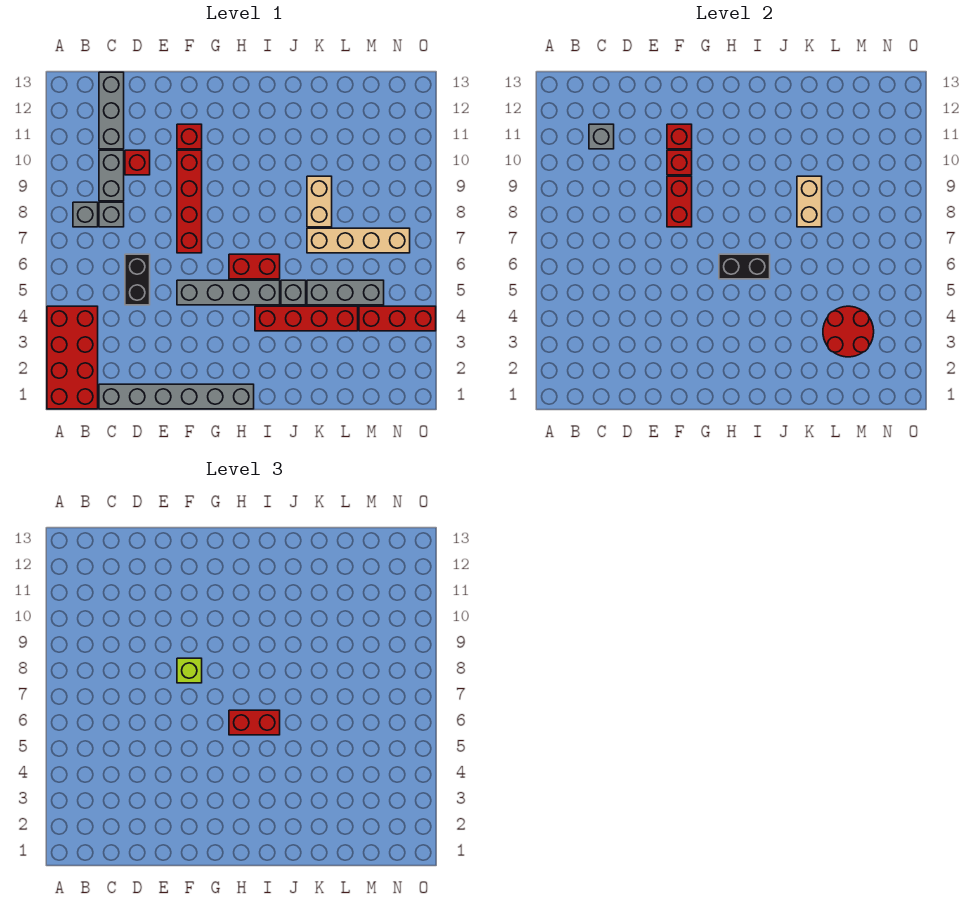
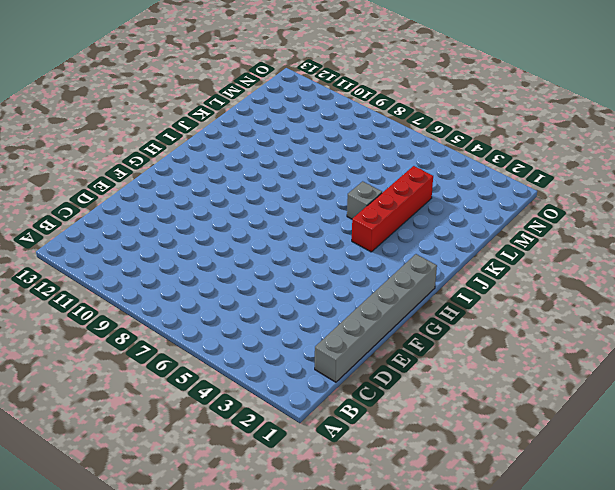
none -> red 2x4 brick [47,306,98,409]
none -> grey 1x1 brick [73,202,98,227]
none -> grey 1x1 brick [99,202,124,227]

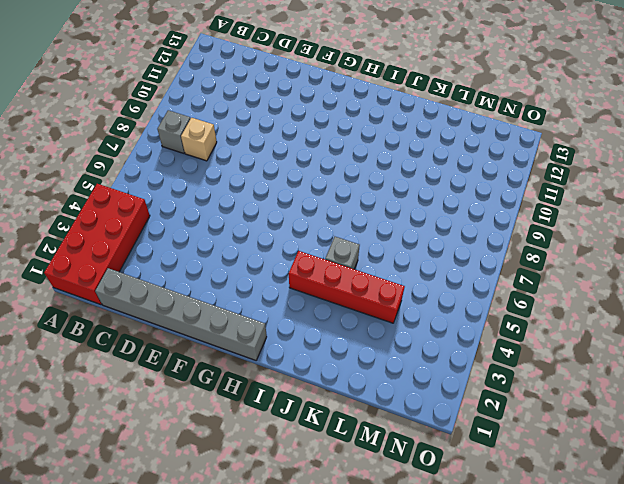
tan 1x1 brick [181,118,217,161] -> grey 1x1 brick [99,202,124,227]
none -> grey 1x2 brick [99,150,124,201]
none -> grey 1x3 brick [99,72,124,149]
none -> black 1x2 brick [125,254,150,305]

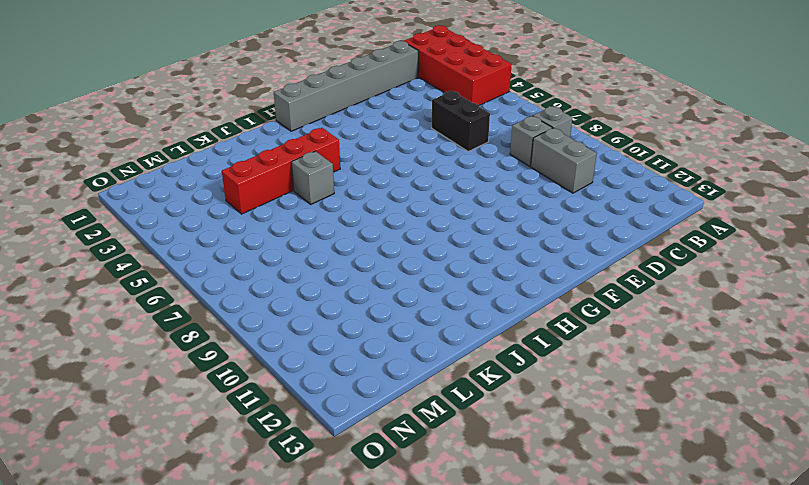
none -> grey 1x3 brick [99,72,124,149]
none -> red 1x1 brick [125,150,150,175]
none -> grey 1x4 brick [177,280,280,305]

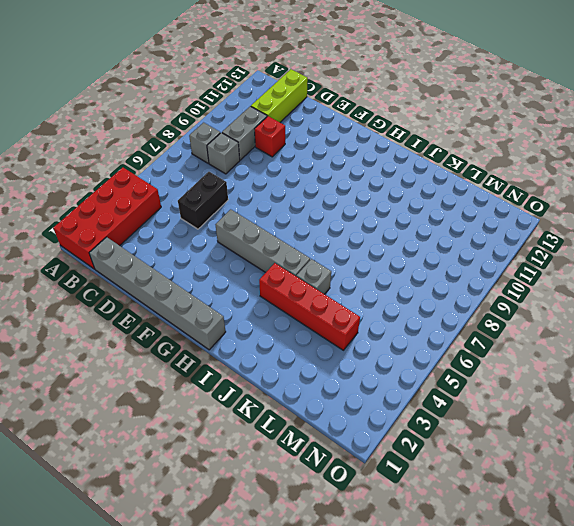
lime 1x3 brick [251,69,308,122] -> grey 1x3 brick [99,72,124,149]
none -> red 1x4 brick [177,150,202,253]
none -> red 1x1 brick [177,124,202,149]
none -> red 1x2 brick [229,254,280,279]

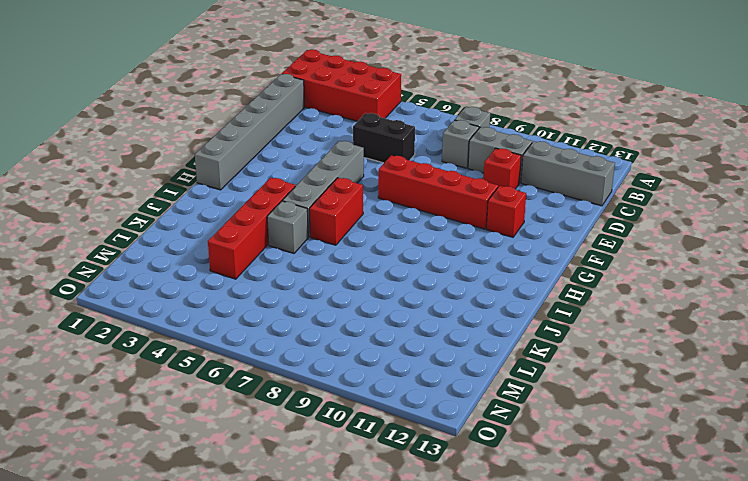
none -> grey 1x3 brick [307,280,384,305]
none -> tan 1x4 brick [307,228,410,253]
none -> tan 1x2 brick [307,176,332,227]

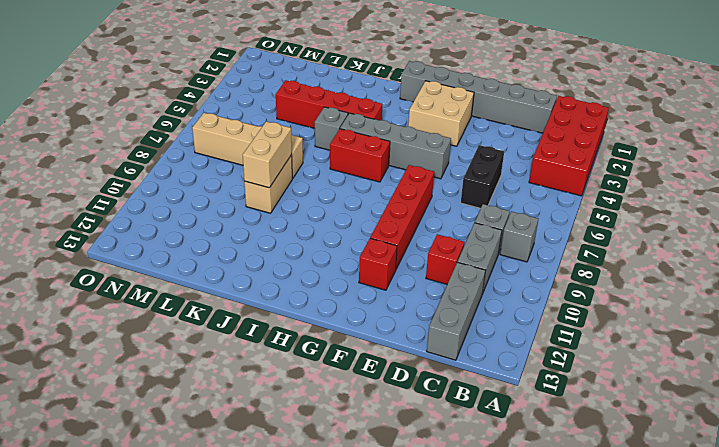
tan 2x2 brick [408,81,474,146] -> none
none -> grey 1x3 brick [307,280,384,305]
none -> red 1x3 brick [359,306,436,331]
none -> grey 1x1 brick [589,124,614,149]

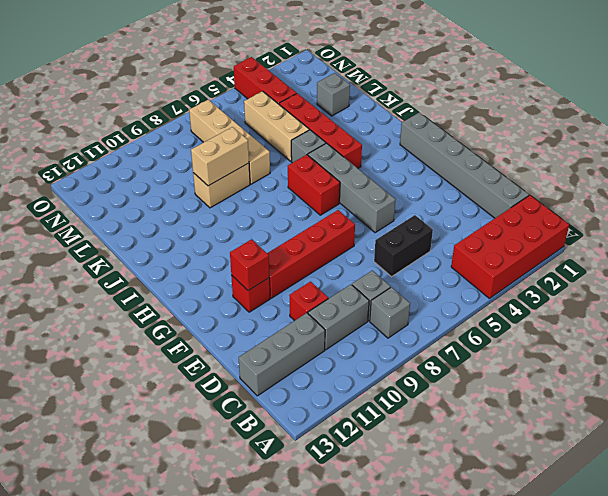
tan 1x3 brick [244,91,309,161] -> grey 1x3 brick [307,280,384,305]
grey 1x1 brick [317,73,350,116] -> grey 1x1 brick moved to [589,124,614,149]
none -> red 1x2 brick [667,176,692,227]
none -> red 1x1 brick [667,150,692,175]
none -> black 1x2 brick [719,254,770,279]

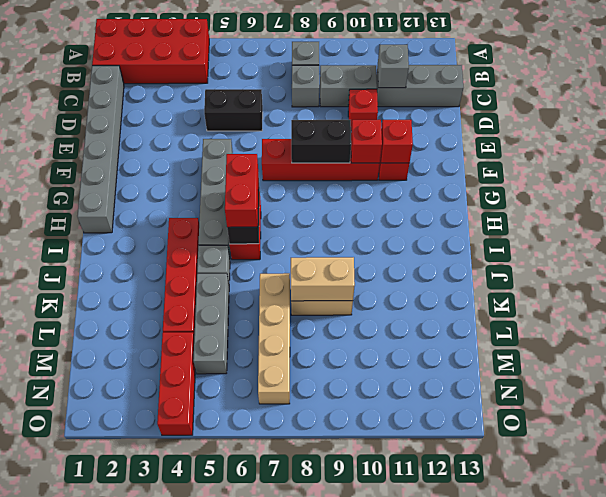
black 1x2 brick [291,120,351,163] -> red 1x2 brick [667,176,692,227]
none -> red 2x2 round brick [823,306,874,357]
none -> lime 1x1 brick [177,658,202,683]

